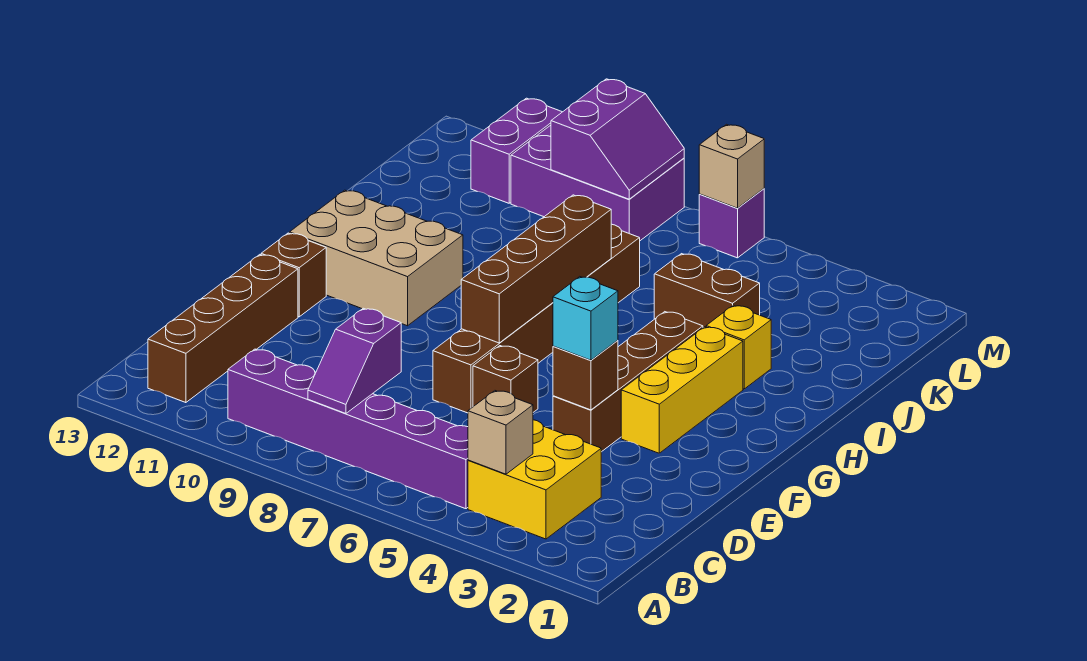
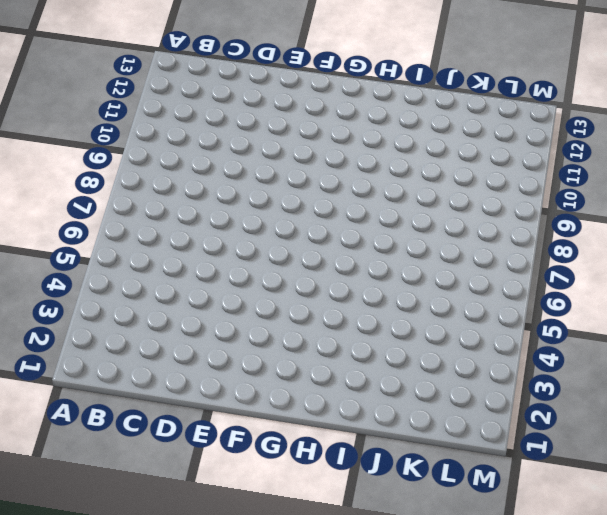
none -> yellow 2x2 brick [468,420,601,539]
none -> purple 1x6 brick [228,349,468,509]
none -> brown 1x4 brick [148,255,298,403]

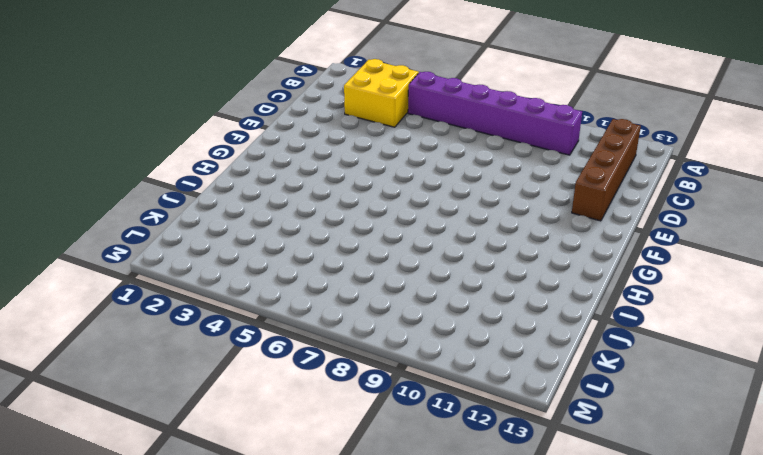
none -> brown 1x4 brick [553,312,703,452]
none -> brown 1x1 brick [473,346,538,412]
none -> brown 1x6 brick [433,224,640,413]

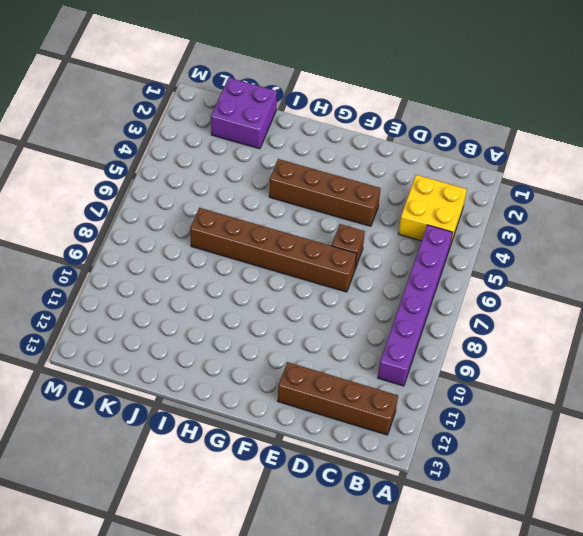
purple 2x2 brick [211,78,277,149] -> none
none -> yellow 1x3 brick [621,327,743,453]
none -> brown 1x1 brick [261,233,326,317]
none -> tan 2x3 brick [289,190,463,326]

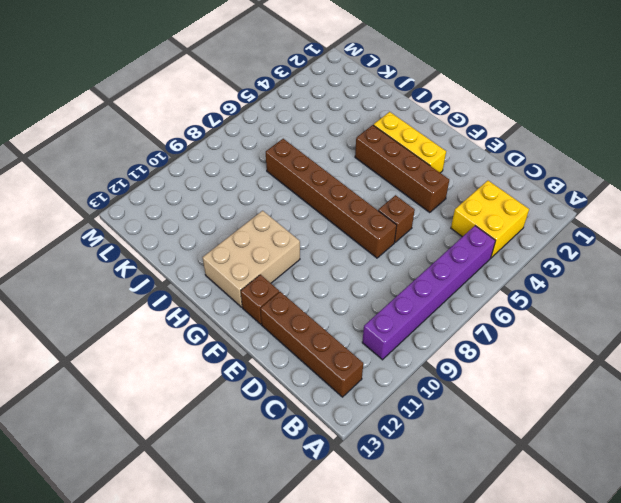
none -> yellow 1x1 brick [706,305,771,389]
none -> brown 1x2 brick [654,254,760,328]
none -> purple 2x3 brick [511,125,684,241]

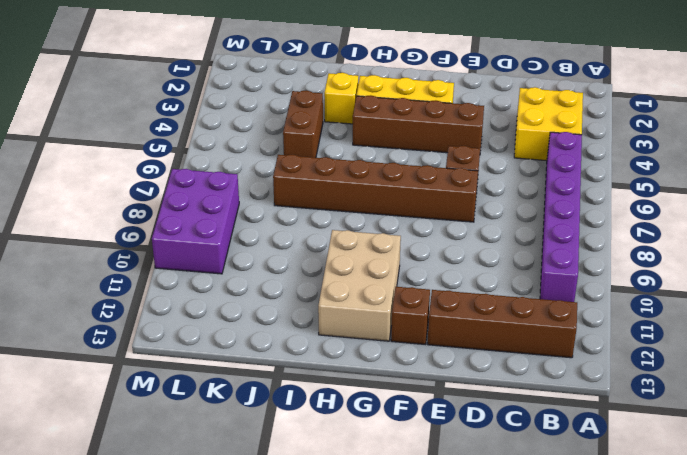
none -> purple 1x2 brick [471,98,562,203]
none -> purple 1x1 brick [699,189,764,258]
none -> tan 1x1 brick [468,391,533,474]

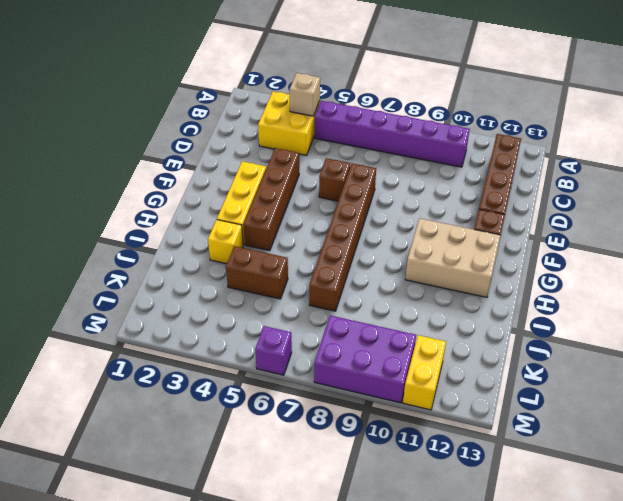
yellow 1x2 brick [403,335,446,410] -> purple 1x2 brick [471,98,562,203]
none -> purple 1x2 slope [308,308,401,414]
none -> brown 1x1 brick [553,340,618,410]
none -> brown 1x4 brick [461,195,611,343]

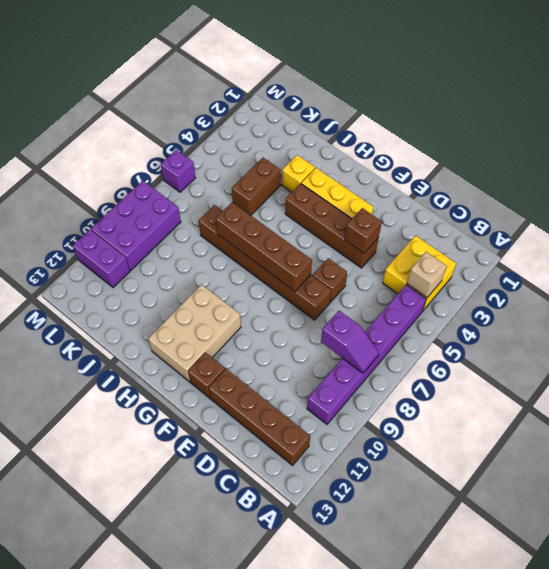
none -> purple 2x2 slope [551,79,684,199]
none -> tan 1x1 brick [699,124,764,208]
none -> cyan 1x1 brick [553,277,618,360]

